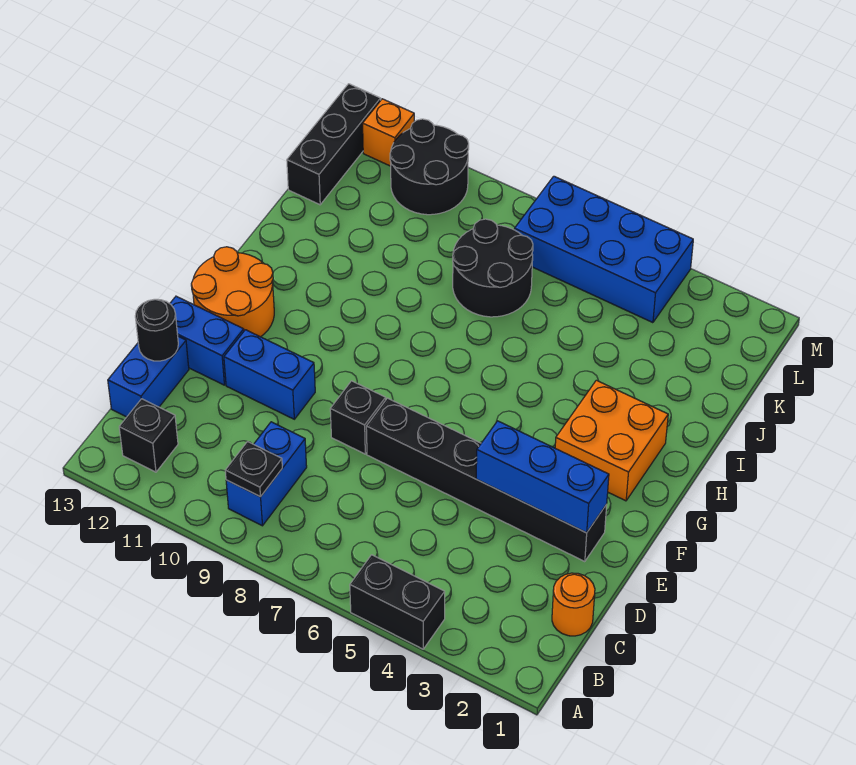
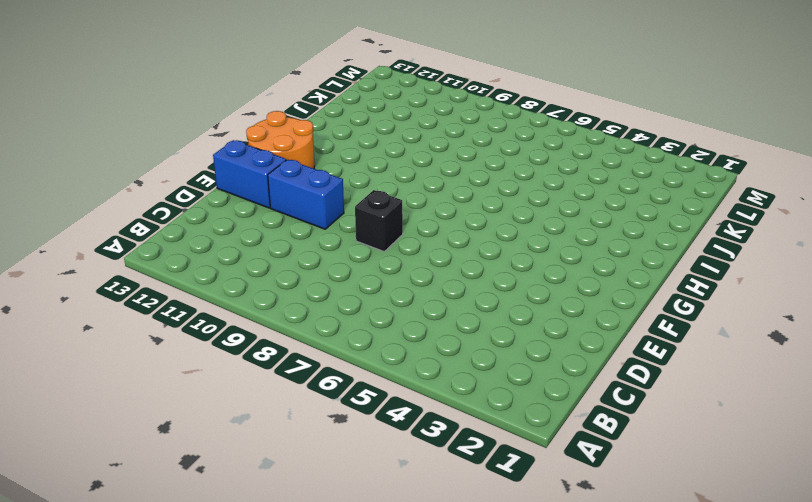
none -> black 1x2 brick [350,555,445,649]
none -> blue 1x2 brick [226,422,307,526]
none -> black 1x1 brick [119,399,178,472]

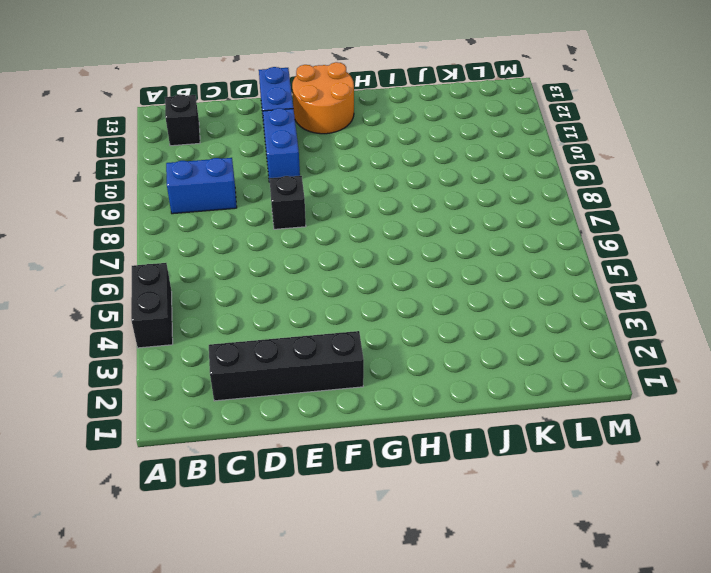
black 1x4 brick [209,331,364,401] -> black 1x6 brick [366,398,607,562]
none -> orange 1x1 round brick [552,573,595,636]
none -> blue 1x2 brick [108,337,189,417]
none -> orange 2x2 brick [555,380,668,501]

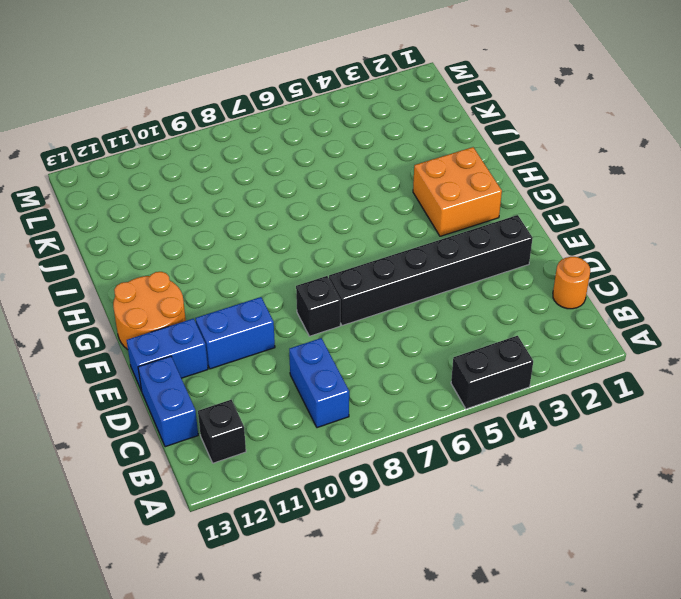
none -> black 2x2 round brick [453,219,533,317]
none -> black 1x3 brick [287,84,381,205]
none -> blue 2x4 brick [514,176,693,323]

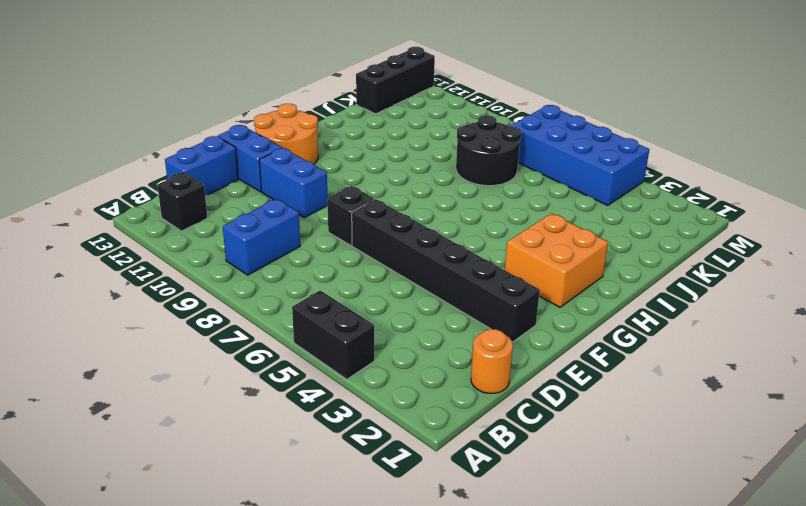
none -> black 2x2 round brick [390,119,469,215]
none -> orange 1x1 brick [363,99,414,166]
none -> black 1x1 plate [225,441,282,497]

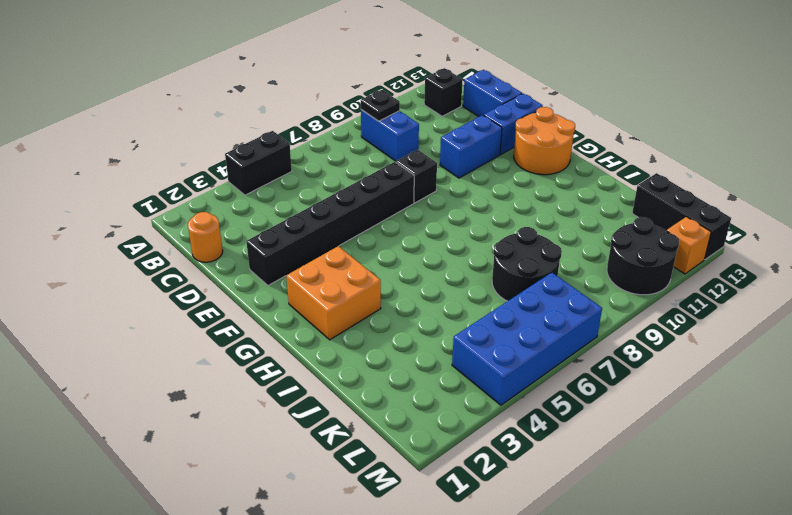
none -> black 1x1 round brick [135,299,178,361]
none -> blue 1x3 brick [476,421,609,533]

